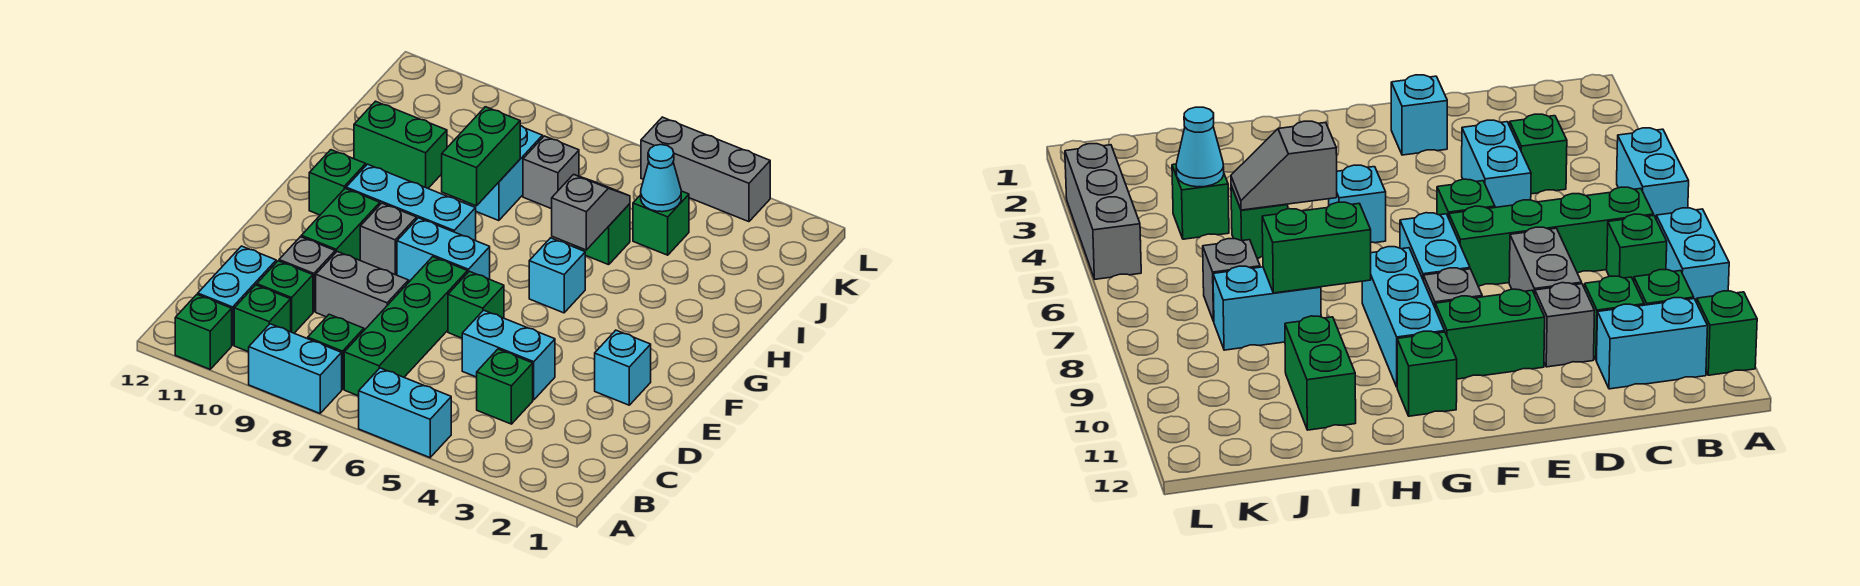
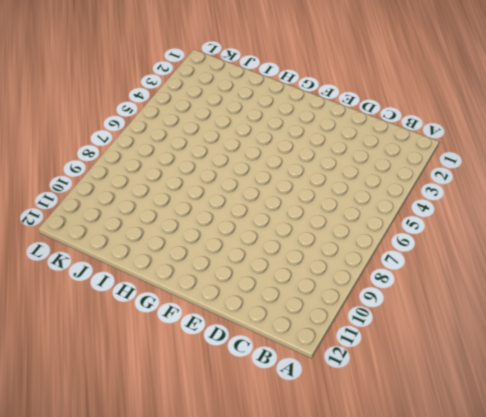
none -> cyan 1x2 brick [359,368,451,458]
none -> cyan 1x2 brick [249,324,342,413]
none -> green 1x1 brick [175,294,232,369]

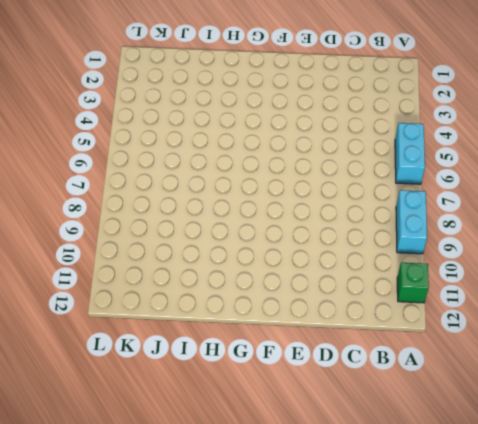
none -> green 1x4 brick [344,257,467,396]
none -> green 1x1 brick [308,314,364,389]
none -> green 1x1 brick [234,285,291,352]

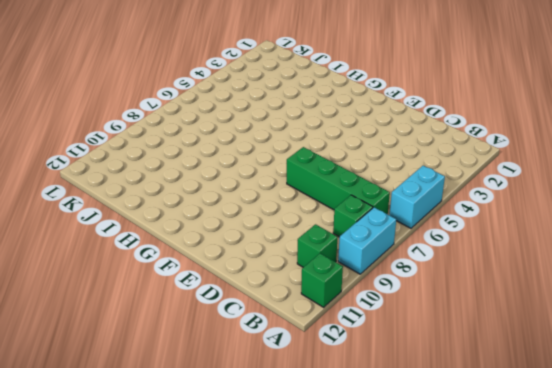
none -> cyan 1x2 brick [198,246,276,345]
none -> green 1x1 brick [477,349,533,424]
none -> green 1x1 brick [257,261,313,333]

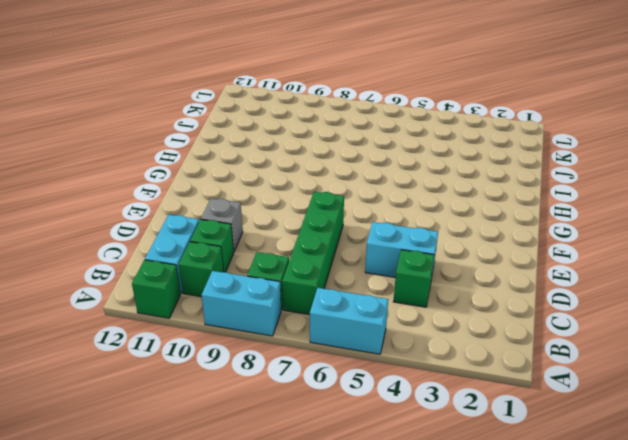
none -> grey 1x2 brick [316,252,409,330]
none -> cyan 1x1 brick [595,330,651,405]
none -> green 1x1 brick [448,271,504,338]

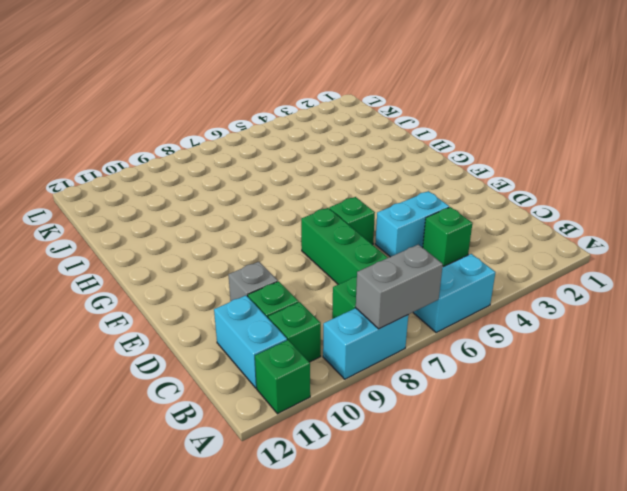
grey 1x2 brick [356,245,443,329] -> grey 1x2 brick moved to [316,252,409,330]
none -> cyan 1x1 brick [595,330,651,405]
none -> green 1x2 brick [301,189,380,260]
none -> cyan 1x2 brick [397,218,490,282]

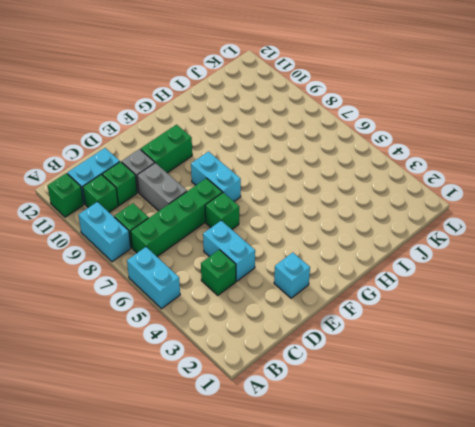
none -> grey 1x1 brick [360,203,417,275]
none -> cyan 1x1 brick [529,238,585,313]
none -> cyan 1x3 brick [346,164,476,241]

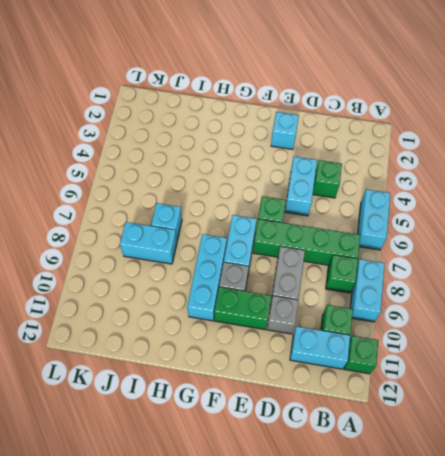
cyan 1x1 brick [151,203,182,240] -> cyan 1x1 brick moved to [529,238,585,313]
none -> green 1x1 brick [257,261,313,333]
none -> green 1x1 brick [309,150,366,215]
none -> green 1x1 brick [574,204,630,265]

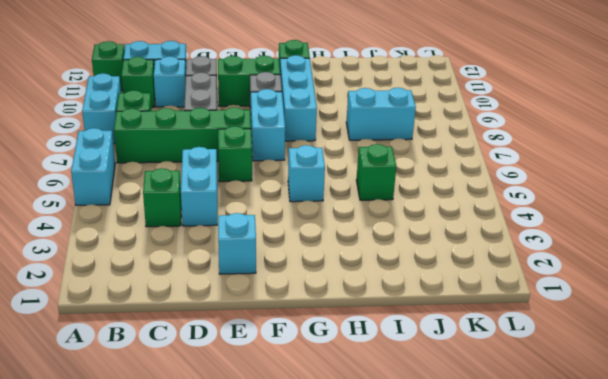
cyan 1x1 brick [154,56,186,107] -> green 1x1 brick [257,261,313,333]
none -> green 1x2 brick [354,101,447,188]
none -> green 1x1 brick [633,191,689,255]
none -> grey 1x1 brick [523,136,579,209]

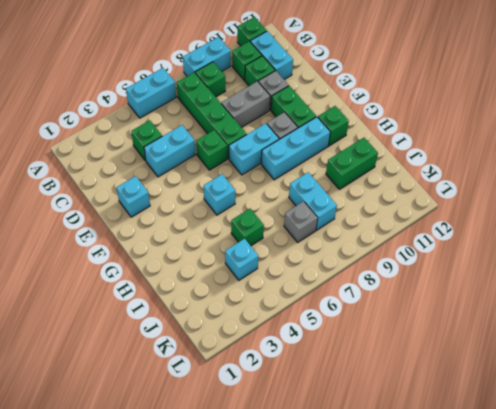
cyan 1x1 brick [225,239,258,280] -> green 1x1 brick [633,191,689,255]
none -> grey 1x3 brick [641,117,770,222]
none -> grey 1x2 slope [552,174,630,250]
none -> green 1x2 brick [442,107,520,206]

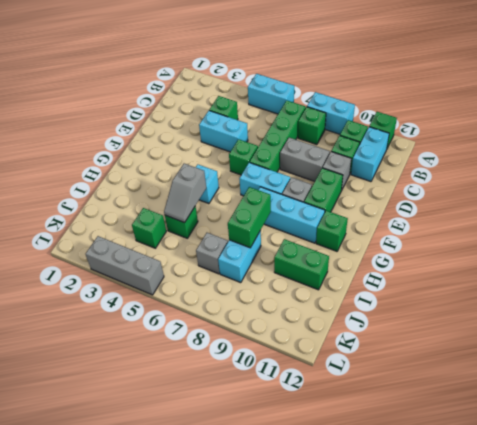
none -> cyan 1x1 brick [595,330,651,405]
none -> cyan 1x1 cone [641,145,681,212]

